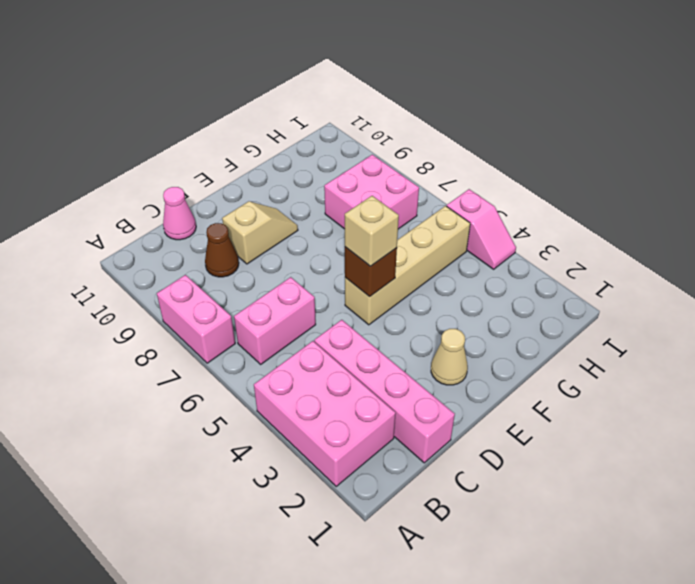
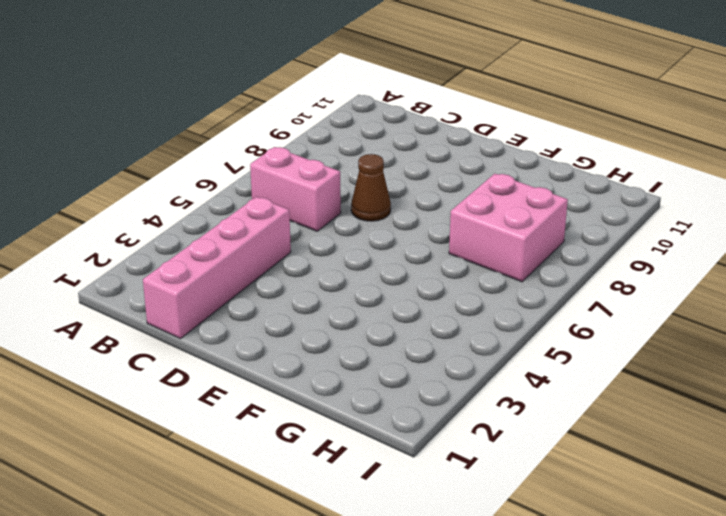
brown 1x1 cone [351,154,391,221] -> brown 1x1 cone moved to [205,223,239,277]
none -> pink 2x3 brick [254,341,396,486]
none -> pink 1x2 brick [157,275,235,363]
none -> pink 1x1 cone [163,187,196,240]

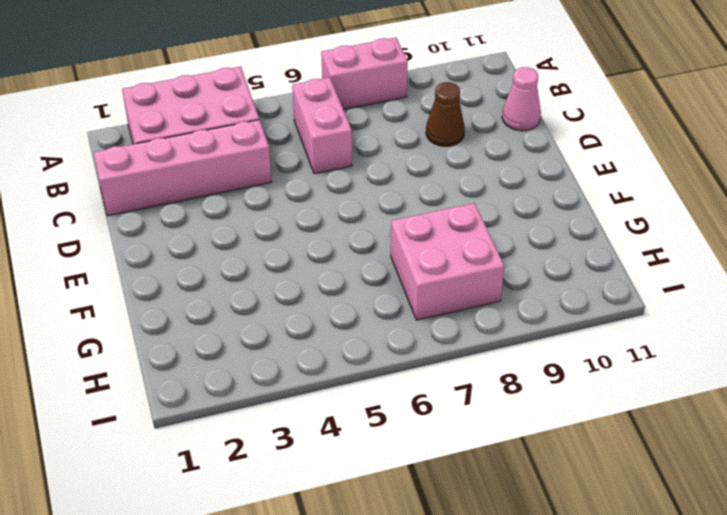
none -> tan 1x2 slope [222,201,298,264]
none -> tan 1x1 cone [431,329,468,385]
none -> tan 1x4 brick [345,206,470,325]

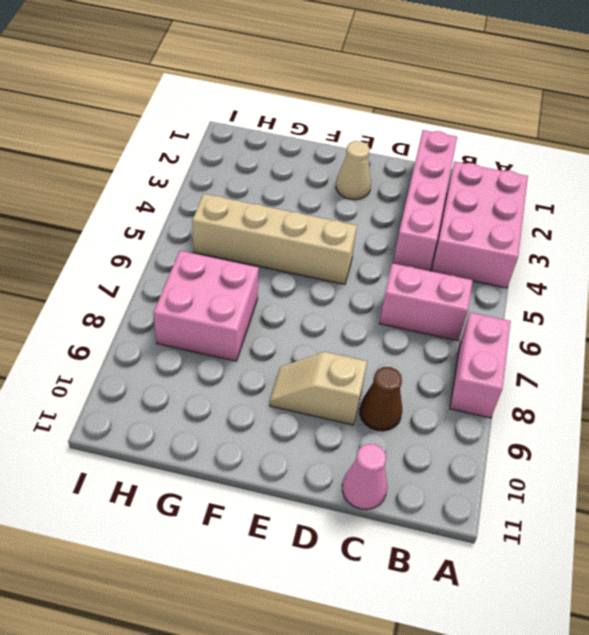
none -> pink 1x2 slope [447,189,516,269]
none -> brown 1x1 brick [345,247,397,297]
none -> tan 1x1 brick [345,196,399,266]

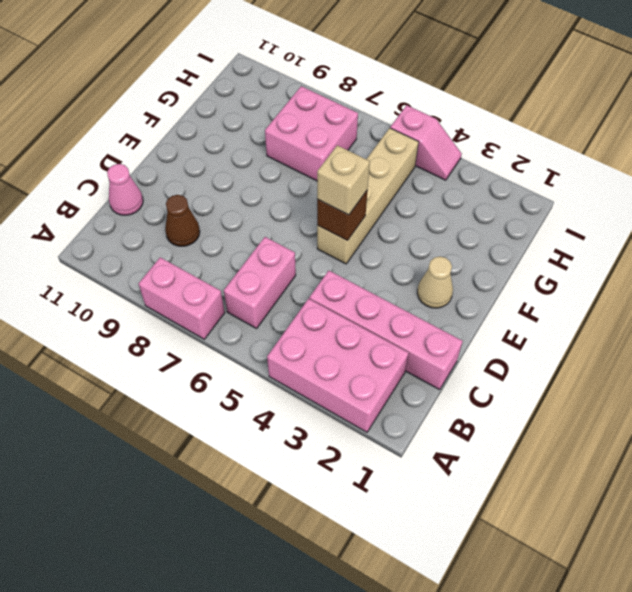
none -> tan 1x2 slope [222,201,298,264]

